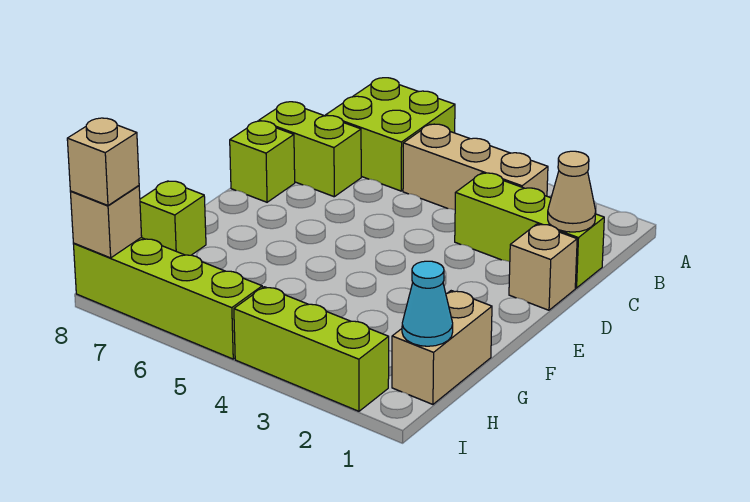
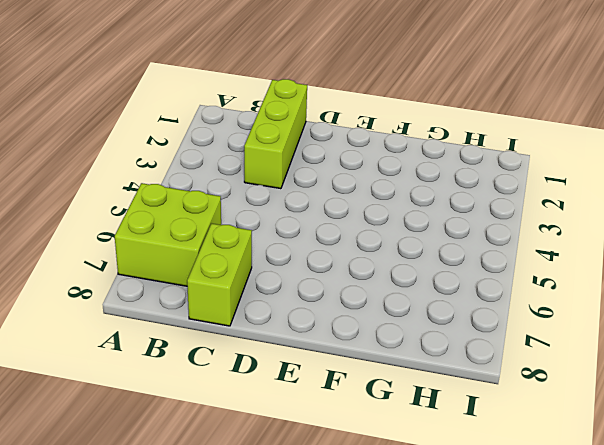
none -> tan 1x3 brick [403,124,548,210]
none -> tan 1x1 brick [509,224,577,310]
none -> lime 1x1 brick [230,121,295,202]

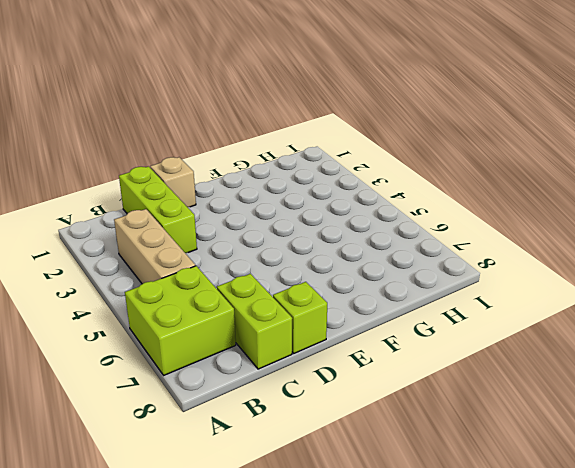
none -> tan 1x2 brick [392,291,492,404]
none -> lime 1x1 brick [140,181,206,255]
none -> lime 1x3 brick [234,287,389,411]

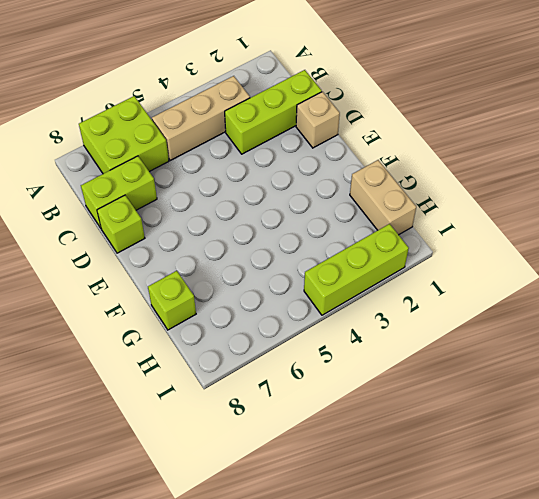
none -> lime 1x4 brick [74,238,262,359]
none -> tan 1x1 cone [548,151,596,232]
none -> cyan 1x1 cone [402,261,453,346]

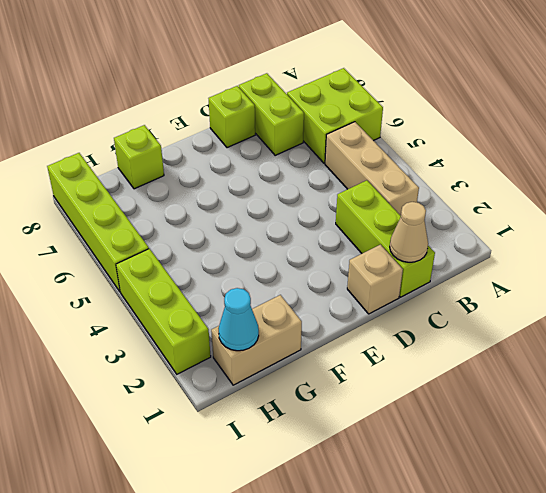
none -> tan 1x1 brick [70,186,142,258]
none -> tan 1x1 brick [67,118,139,205]

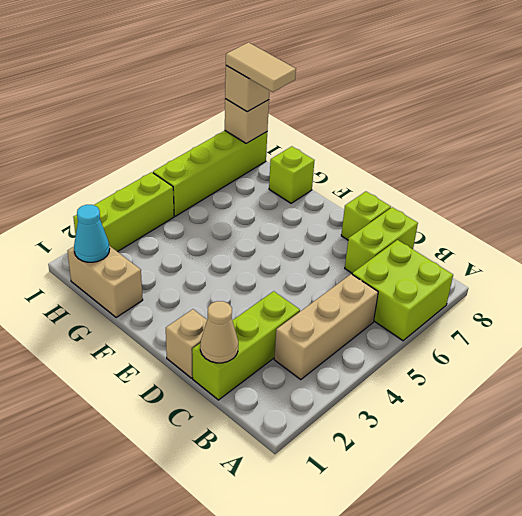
tan 1x2 tile [226,42,296,92] -> none

